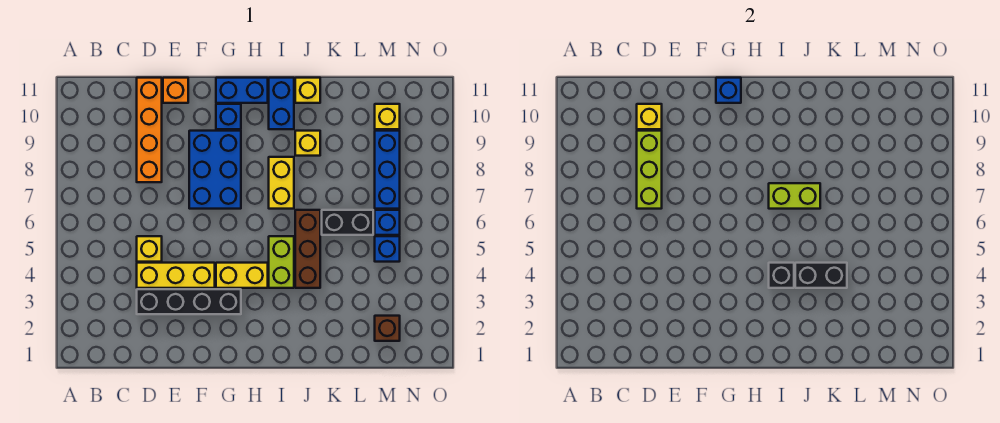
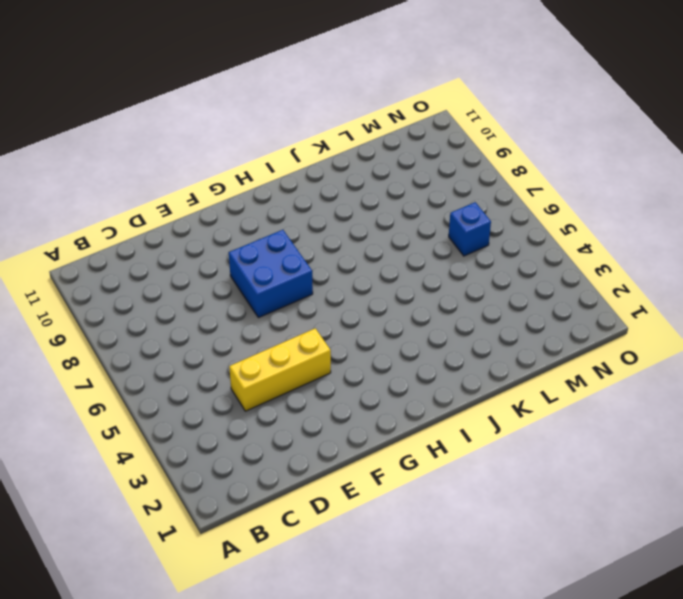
blue 2x2 brick [229,230,313,318] -> blue 2x3 brick [189,131,241,209]
none -> black 1x4 brick [137,289,241,314]
none -> yellow 1x1 brick [137,236,162,262]
none -> orange 1x4 brick [137,78,162,182]

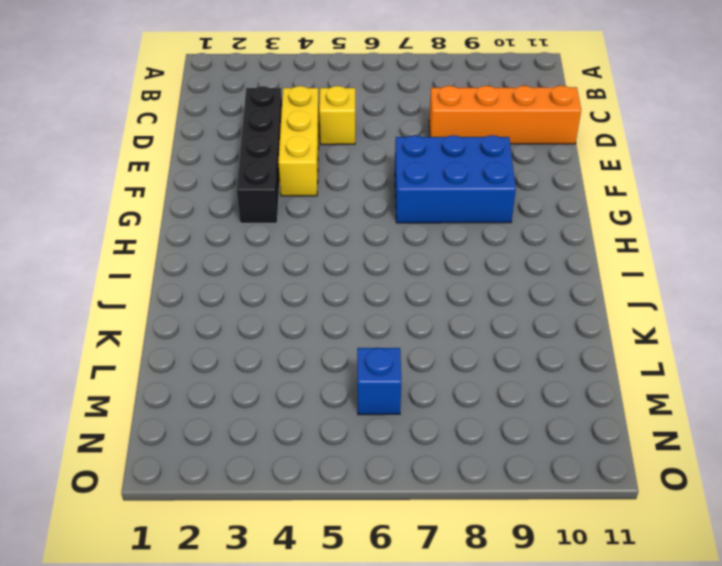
none -> orange 1x1 brick [163,78,188,103]
none -> yellow 1x2 brick [216,263,268,288]
none -> blue 1x1 brick [216,104,241,129]

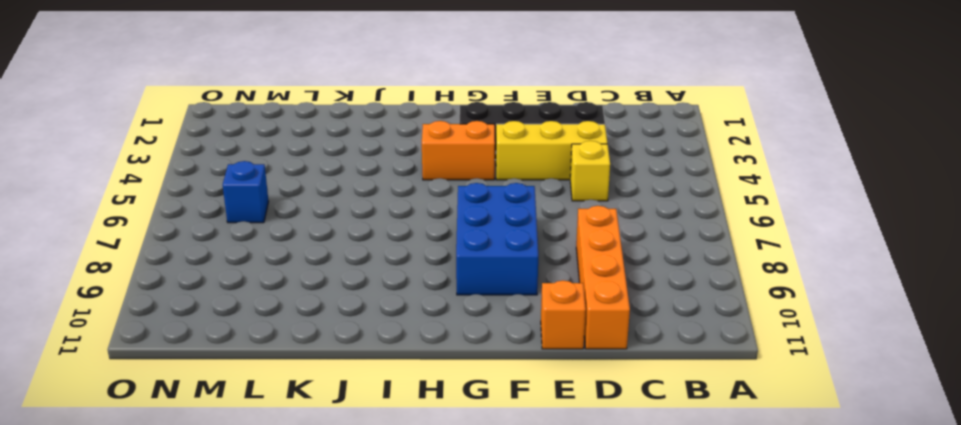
orange 1x2 brick [422,121,495,180] -> yellow 1x2 brick [216,263,268,288]
none -> blue 1x1 brick [216,104,241,129]
none -> blue 1x2 brick [216,78,268,103]
none -> lime 1x2 brick [269,236,294,288]

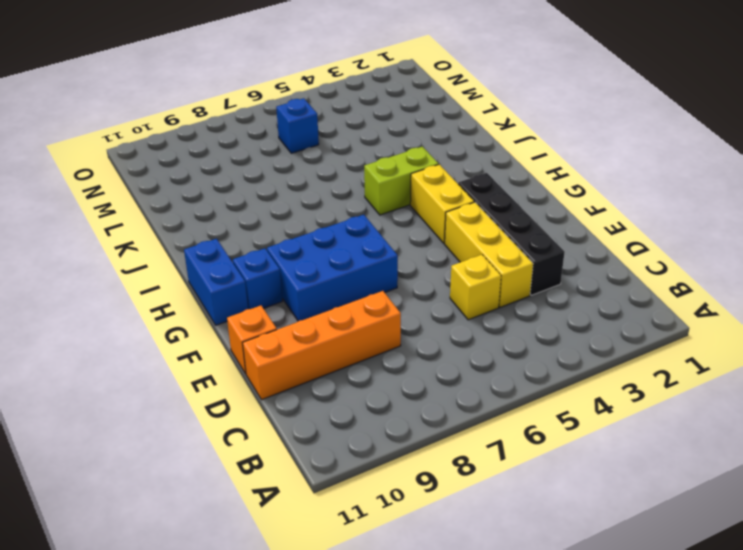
none -> yellow 1x2 brick [269,157,294,209]
none -> blue 1x2 brick [269,78,294,129]
none -> brown 1x3 brick [295,210,320,288]

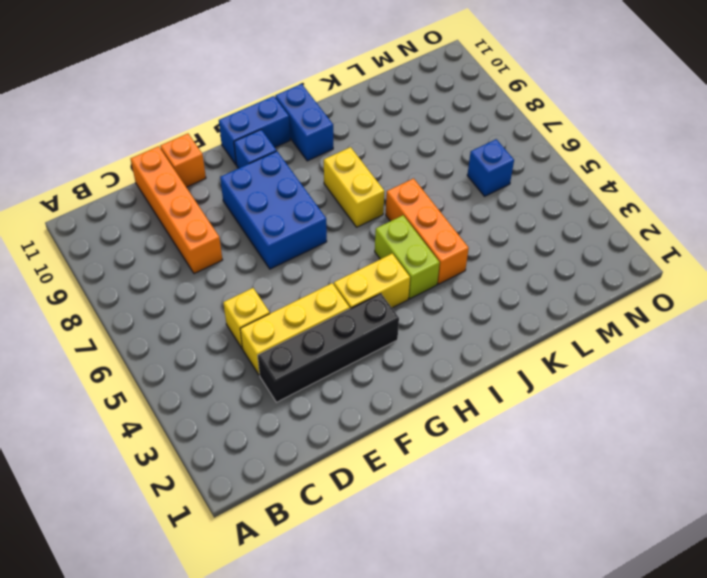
orange 1x3 brick [386,178,469,284] -> brown 1x3 brick [295,210,320,288]
none -> yellow 1x1 brick [295,131,320,156]
none -> yellow 1x1 brick [295,78,320,103]
none -> black 1x2 brick [322,210,373,235]

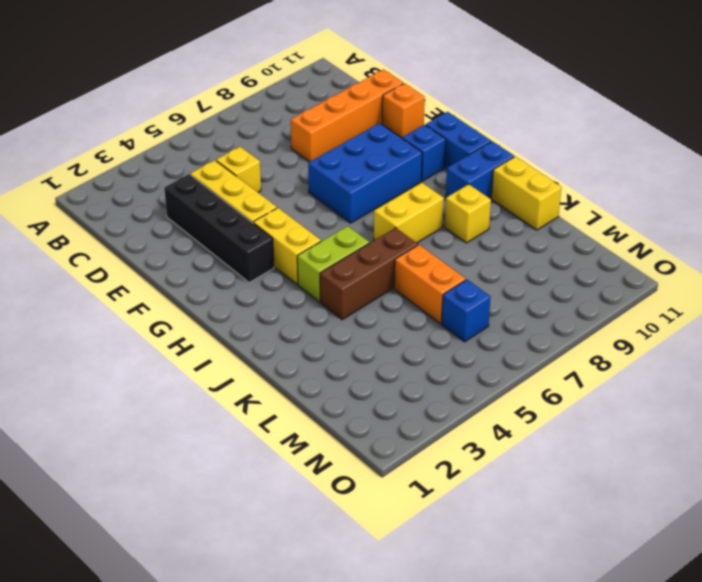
yellow 1x2 brick [491,156,561,230] -> yellow 1x1 brick [295,78,320,103]
orange 1x2 brick [394,245,466,323] -> black 1x2 brick [322,210,373,235]
none -> brown 1x1 brick [375,316,400,341]
none -> blue 1x1 brick [375,236,400,262]
none -> blue 1x3 brick [375,131,400,209]

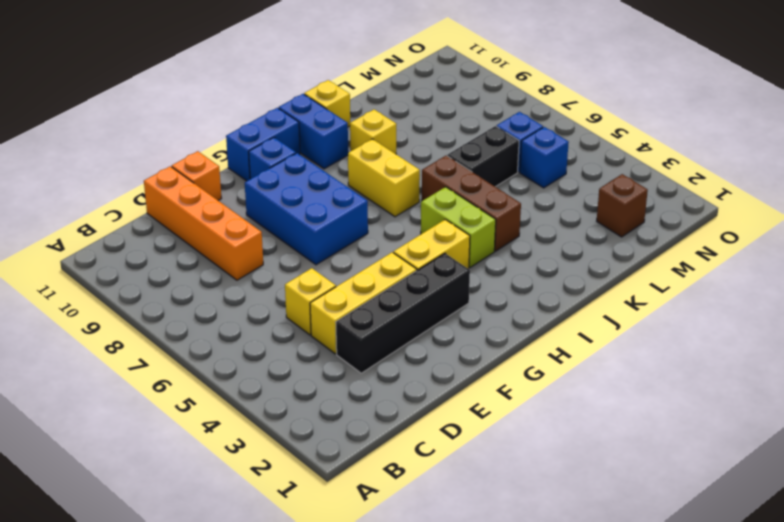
none -> blue 1x3 brick [375,131,400,209]
none -> yellow 1x1 brick [375,104,400,129]
none -> lime 1x3 brick [637,131,662,209]

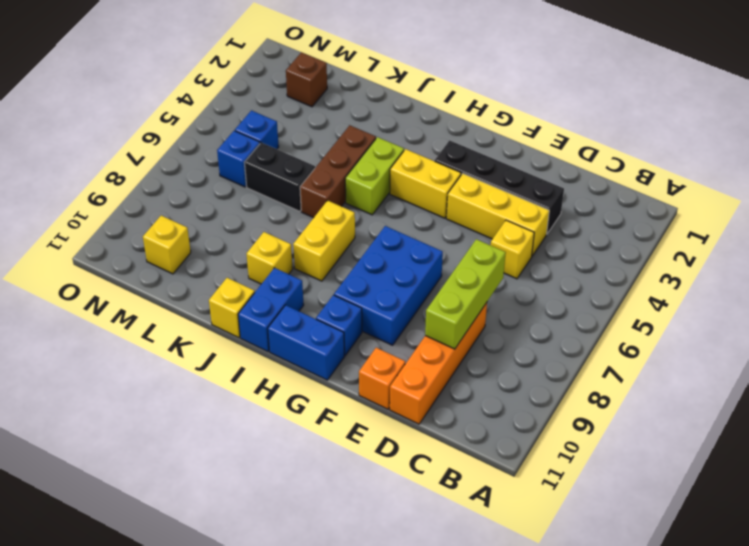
none -> blue 1x3 brick [375,131,400,209]
none -> yellow 1x1 brick [637,104,662,129]
none -> blue 1x1 brick [716,78,741,103]

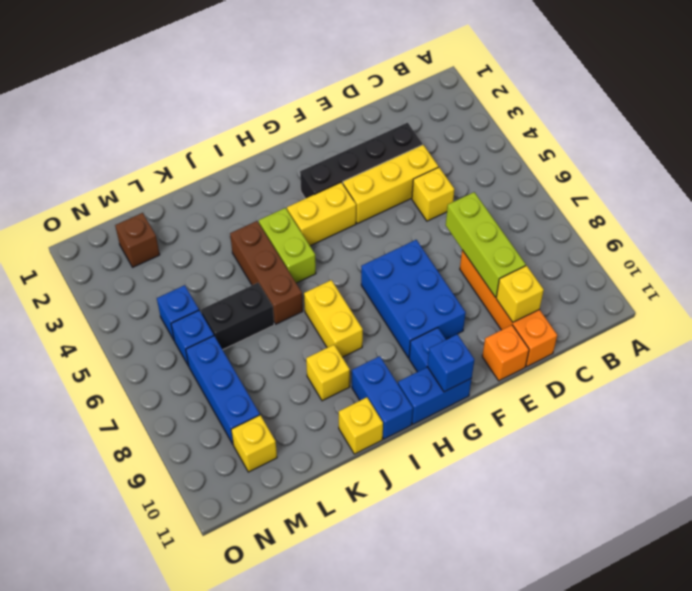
none -> black 1x1 brick [769,263,794,288]
none -> lime 1x2 brick [769,183,820,209]
none -> black 1x2 brick [795,263,847,288]

